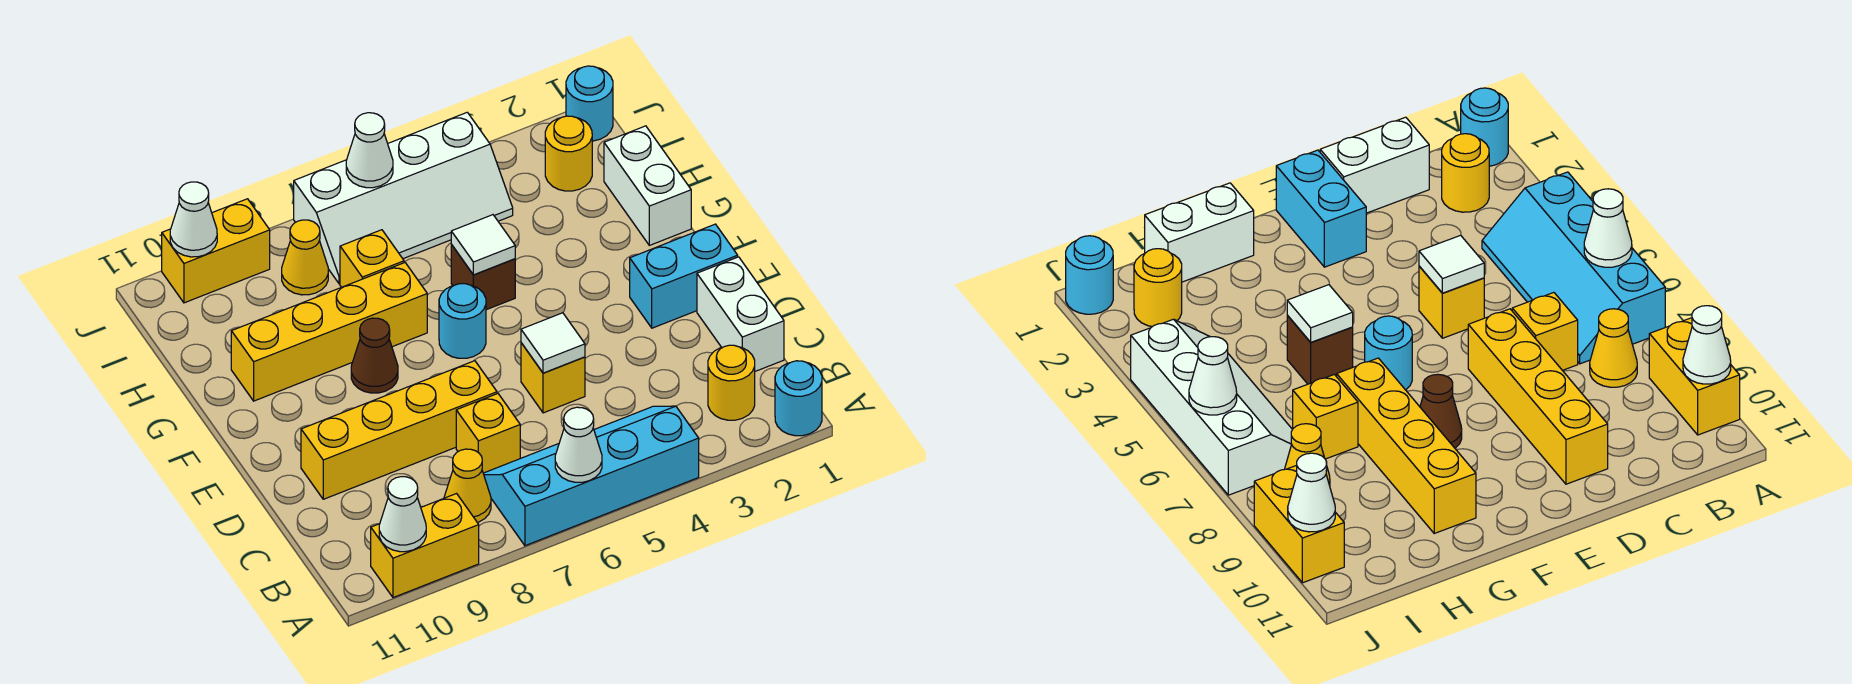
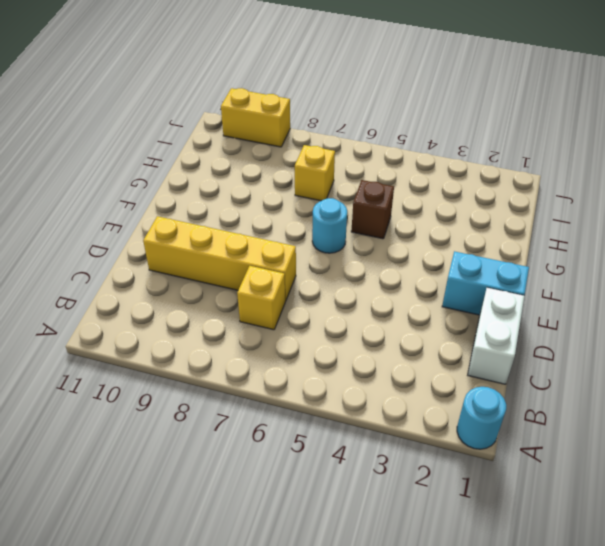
none -> cyan 2x4 slope [483,406,699,546]
none -> yellow 1x2 brick [371,494,479,598]
none -> yellow 1x1 round brick [708,345,755,420]

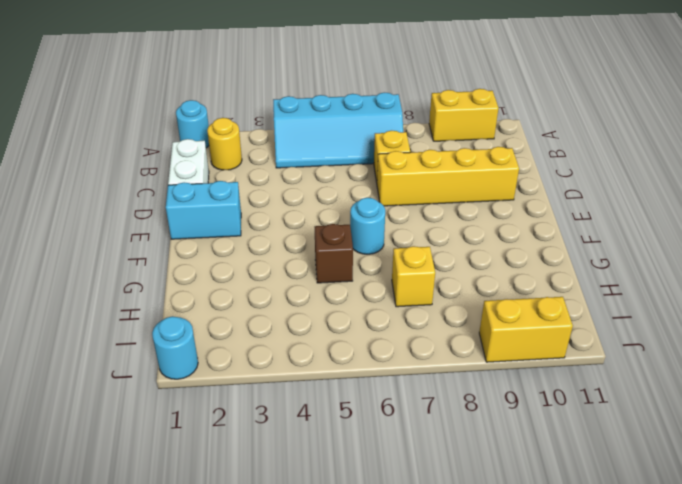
none -> yellow 1x1 cone [444,449,491,522]
none -> yellow 1x1 brick [521,343,585,413]
none -> brown 1x1 cone [351,318,398,393]

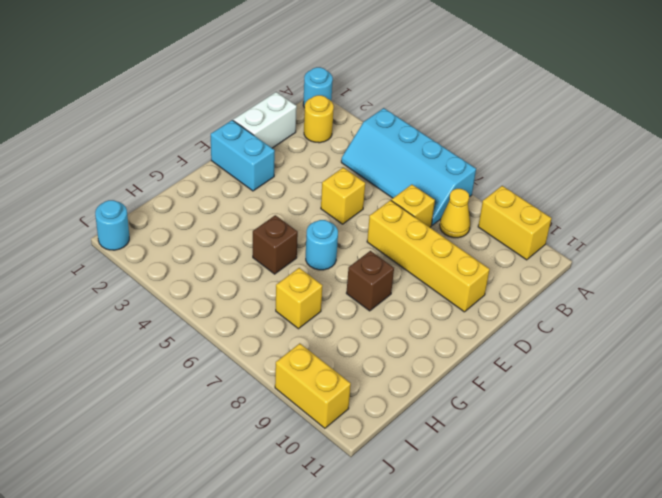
brown 1x1 brick [346,251,394,311] -> brown 1x1 cone [351,318,398,393]
none -> white 1x2 brick [604,126,691,245]
none -> yellow 1x4 brick [231,263,427,401]
none -> yellow 1x1 round brick [545,116,592,191]

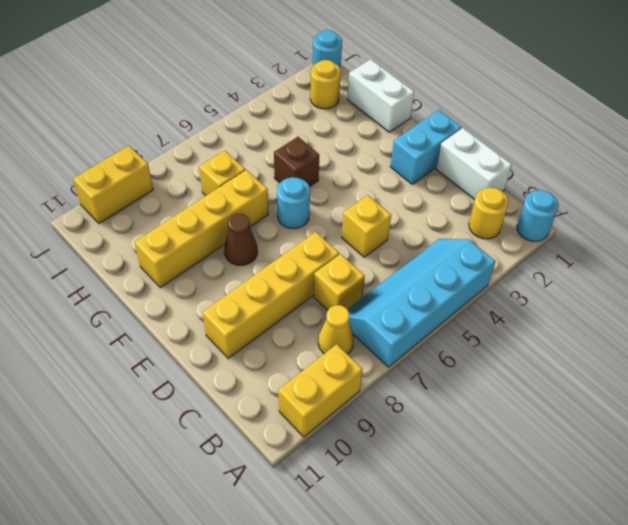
none -> white 2x4 slope [294,112,513,284]
none -> yellow 1x1 cone [282,220,328,295]
none -> white 1x1 cone [555,407,602,482]

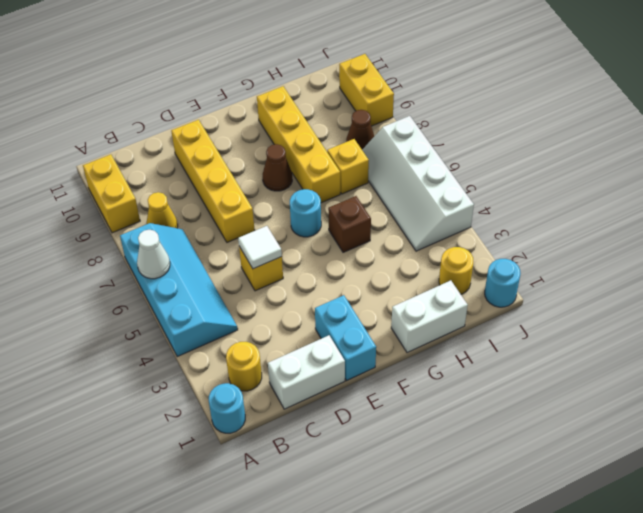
brown 1x1 cone [346,110,374,149] -> yellow 1x1 cone [282,220,328,295]
none -> yellow 1x1 brick [456,394,520,473]
none -> white 1x1 cone [379,477,426,552]
none -> white 1x1 tile [451,215,515,275]

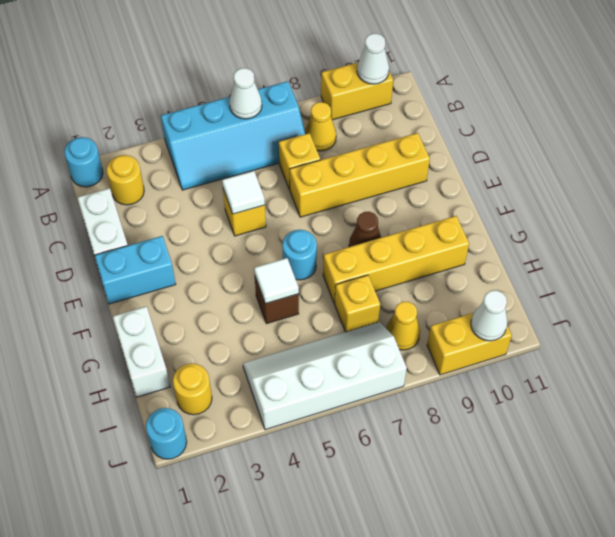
none -> white 1x1 cone [346,113,393,188]

